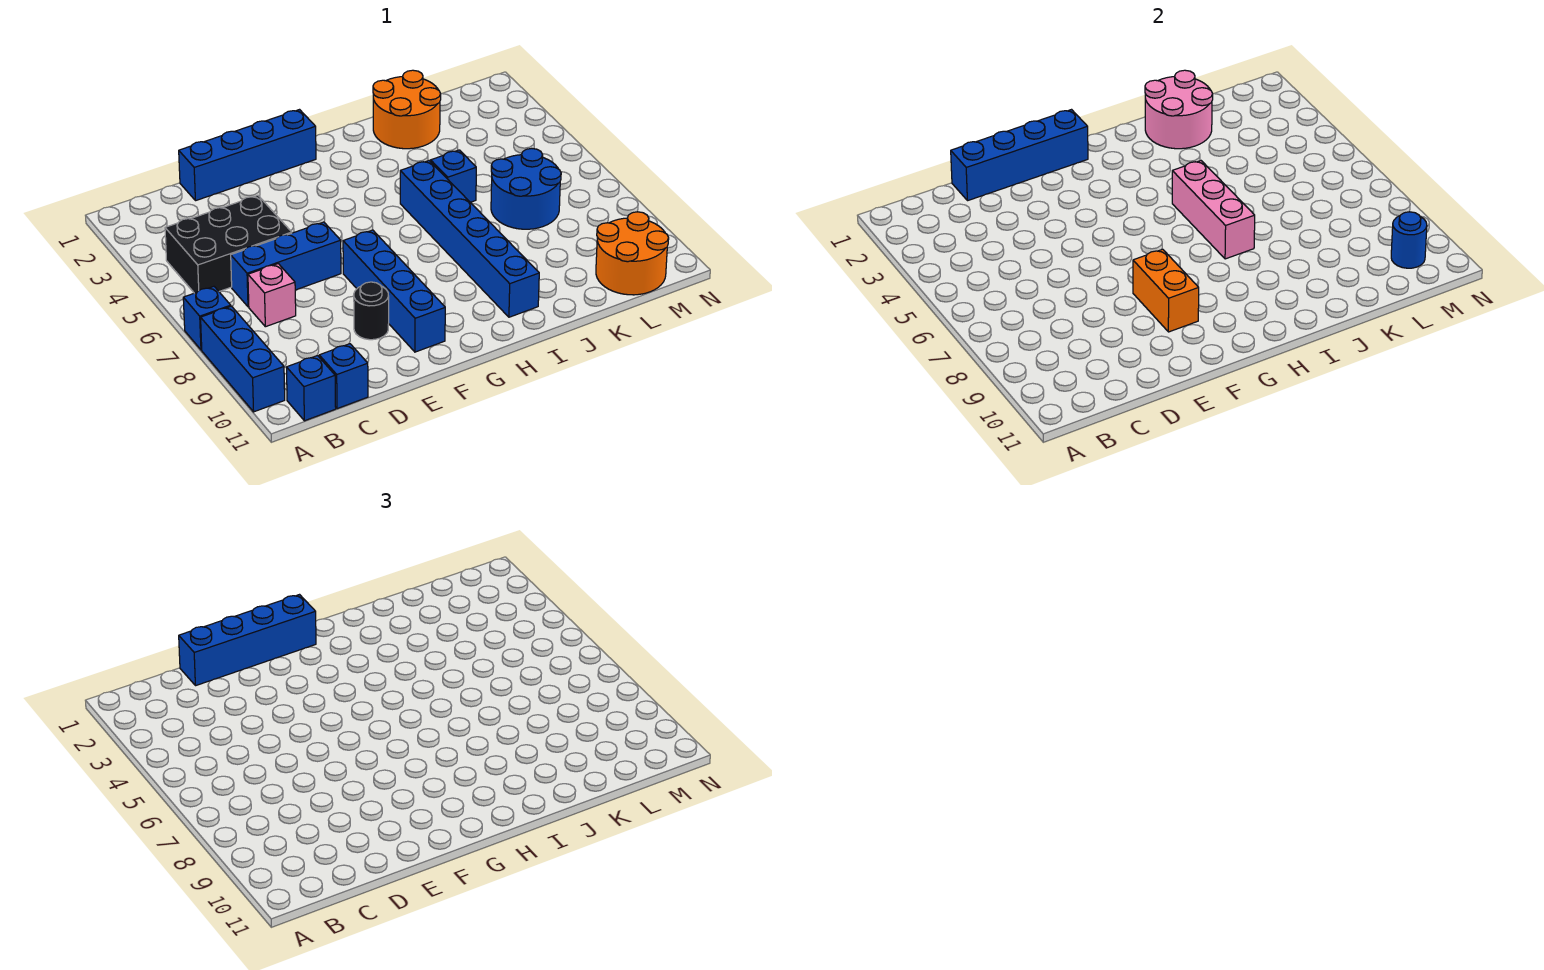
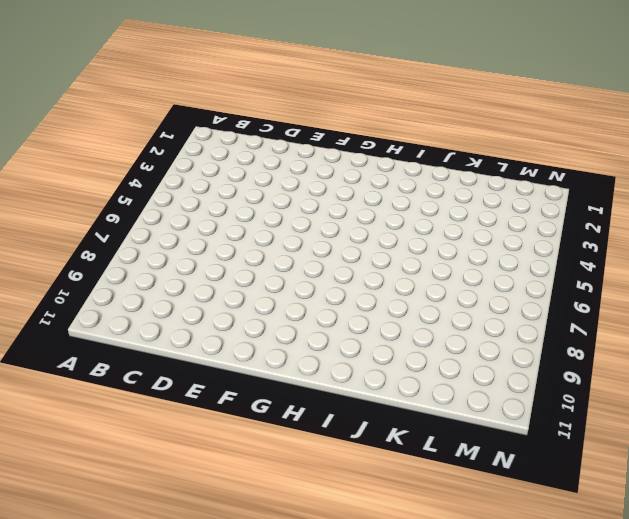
none -> blue 1x1 brick [183,286,231,350]
none -> blue 1x3 brick [201,306,285,412]
none -> black 2x3 brick [165,195,292,293]

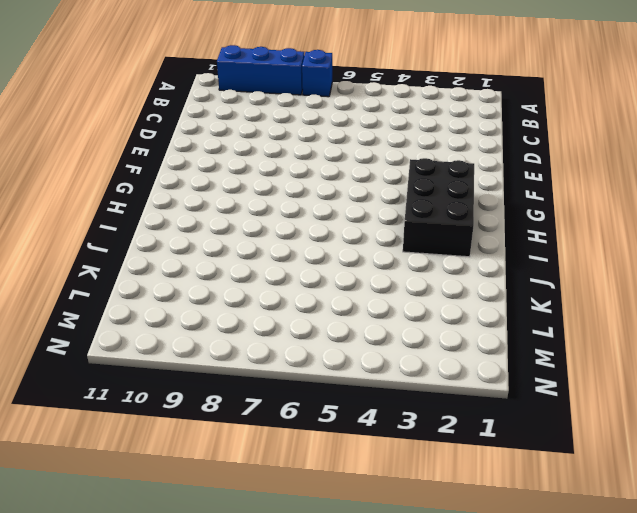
black 2x3 brick [403,158,474,257] -> black 2x3 brick moved to [165,195,292,293]
none -> blue 1x1 brick [286,356,336,421]
none -> blue 1x3 brick [231,222,341,307]
none -> pink 1x1 brick [248,264,296,327]

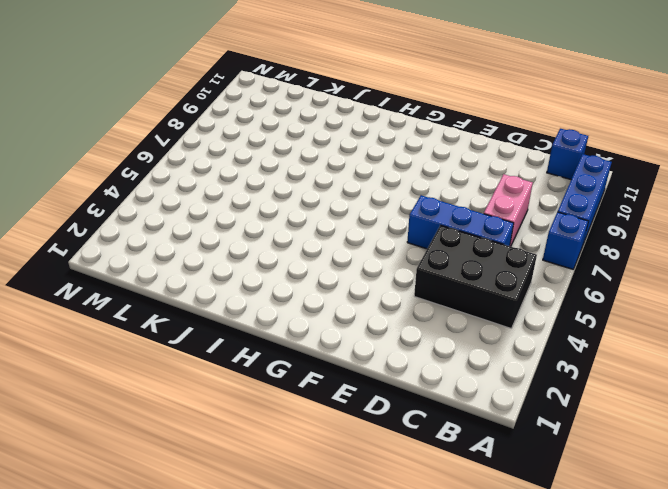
pink 1x2 brick [484,174,533,247] -> pink 1x1 brick [248,264,296,327]
none -> blue 1x1 brick [319,344,368,409]
none -> blue 1x4 brick [179,110,316,201]
none -> black 1x1 round brick [354,282,389,340]

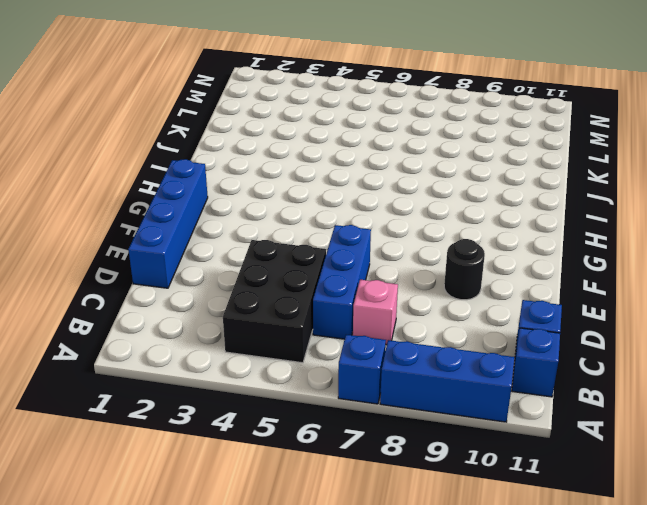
none -> blue 1x4 brick [343,230,445,352]
none -> blue 1x6 brick [400,161,539,317]
none -> orange 2x2 round brick [373,70,441,149]

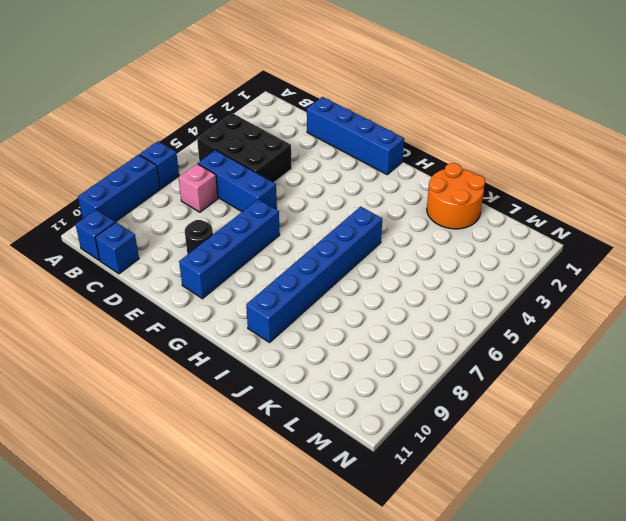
none -> blue 1x1 brick [431,150,476,202]
none -> blue 2x2 round brick [491,148,561,229]
none -> orange 2x2 round brick [596,212,669,295]

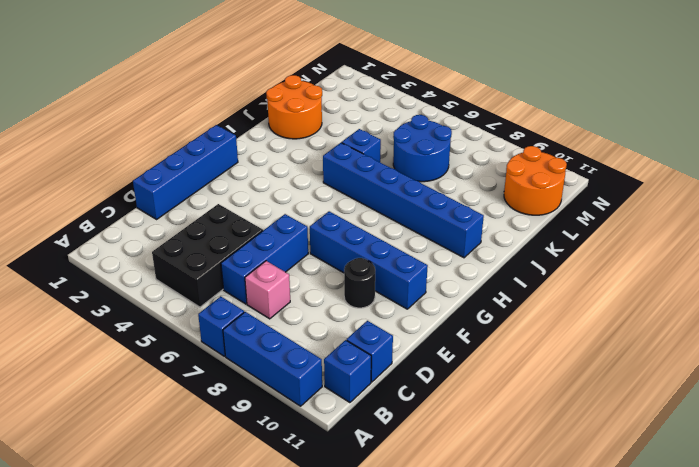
none -> blue 1x4 brick [951,110,1088,201]
none -> orange 1x2 brick [1133,249,1199,332]
none -> pink 1x3 brick [1172,161,1255,259]

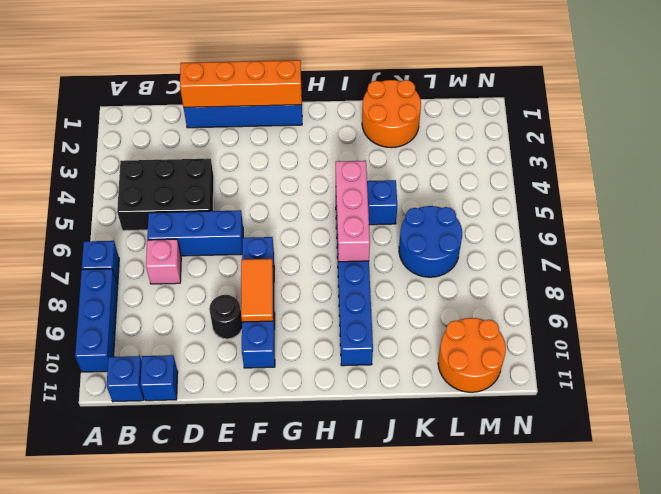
orange 1x4 brick [180,60,302,107] -> blue 1x4 brick [951,110,1088,201]
orange 1x2 tile [241,259,273,322] -> orange 1x2 brick [1133,249,1199,332]
none -> pink 2x2 round brick [1145,70,1213,149]
none -> blue 1x1 round brick [1391,212,1427,268]
none -> blue 1x4 brick [179,595,316,686]

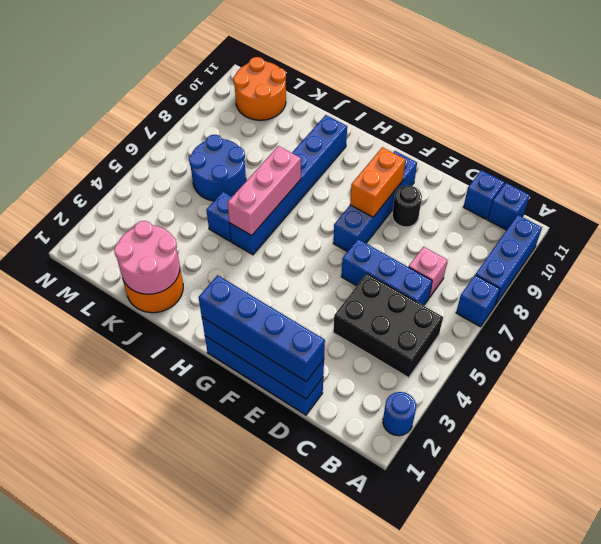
blue 1x1 round brick [383,392,416,436] -> blue 1x1 round brick moved to [1391,212,1427,268]

